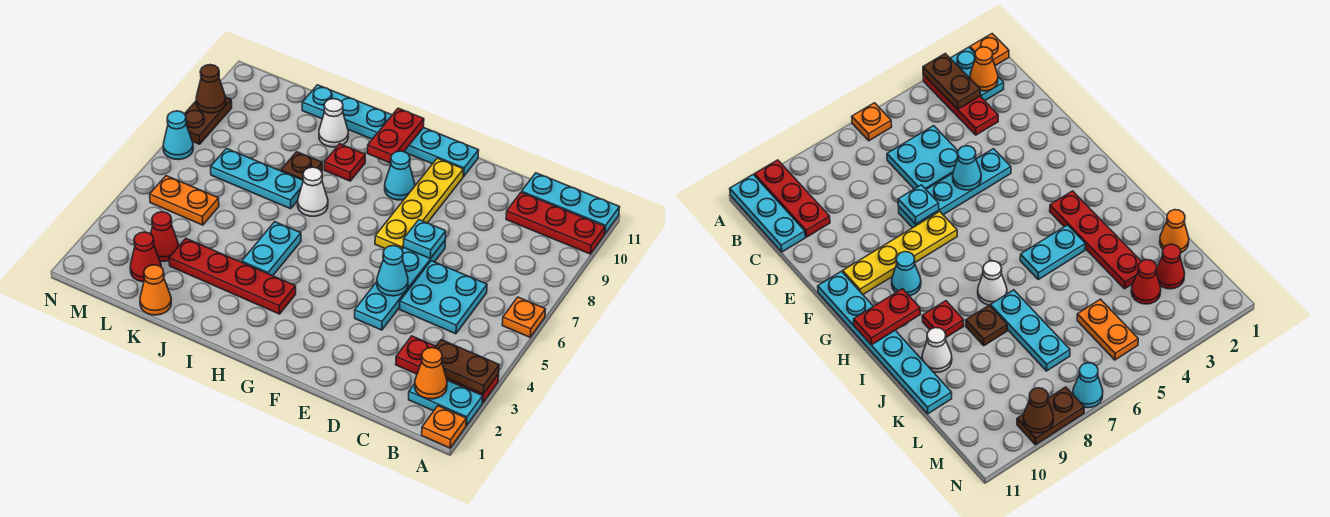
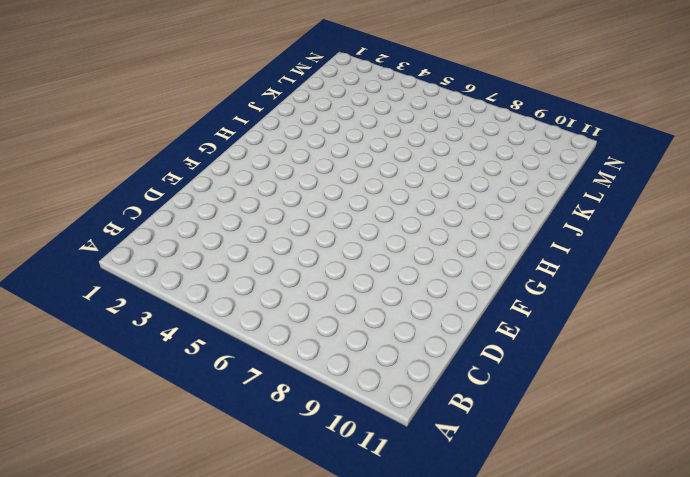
none -> orange 1x1 plate [422,406,466,448]
none -> cyan 1x2 plate [409,380,483,425]
none -> red 1x3 plate [396,336,499,403]
none -> orange 1x1 plate [502,297,546,337]

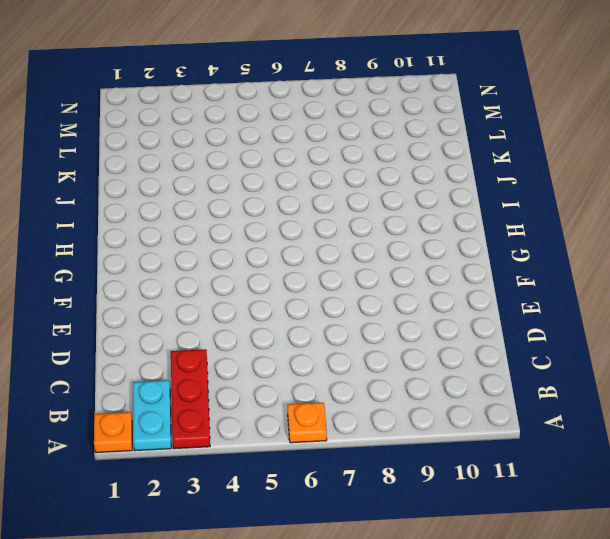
none -> red 1x3 plate [506,192,605,254]
none -> cyan 1x3 plate [522,173,620,234]
none -> cyan 2x2 plate [400,261,487,334]
none -> cyan 1x4 plate [355,241,445,330]

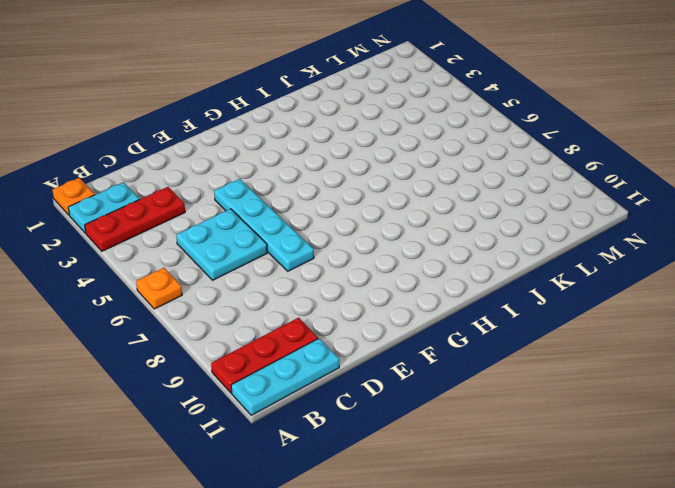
none -> yellow 1x4 plate [375,158,463,249]
none -> cyan 1x6 plate [302,85,479,176]
none -> cyan 1x1 cone [385,151,415,200]
none -> red 1x4 plate [169,239,296,314]

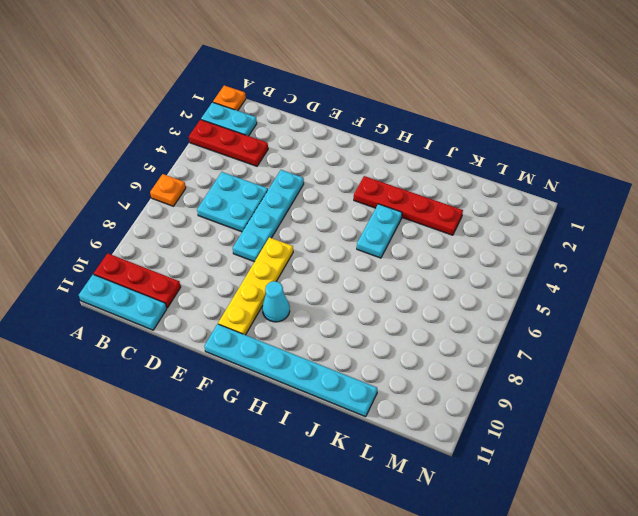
none -> white 1x1 cone [298,167,328,216]
none -> red 1x1 plate [324,144,365,181]
none -> cyan 1x3 plate [211,149,303,209]
none -> brown 1x1 plate [281,152,322,180]

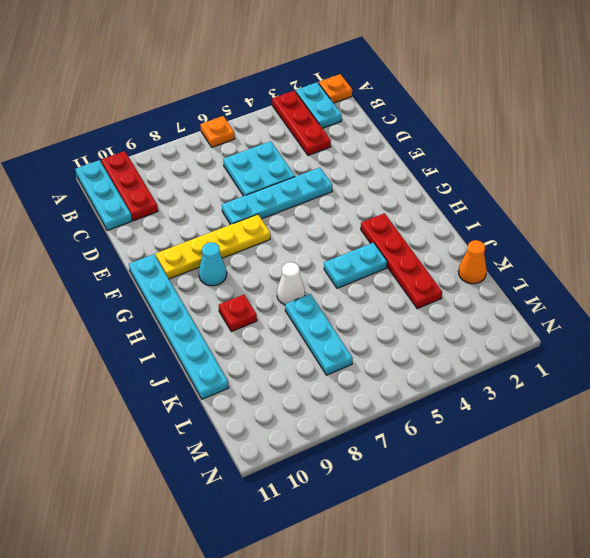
none -> brown 1x1 plate [281,152,322,180]
none -> white 1x1 cone [319,99,348,147]
none -> red 1x1 cone [130,232,161,282]
none -> red 1x1 cone [151,212,179,261]

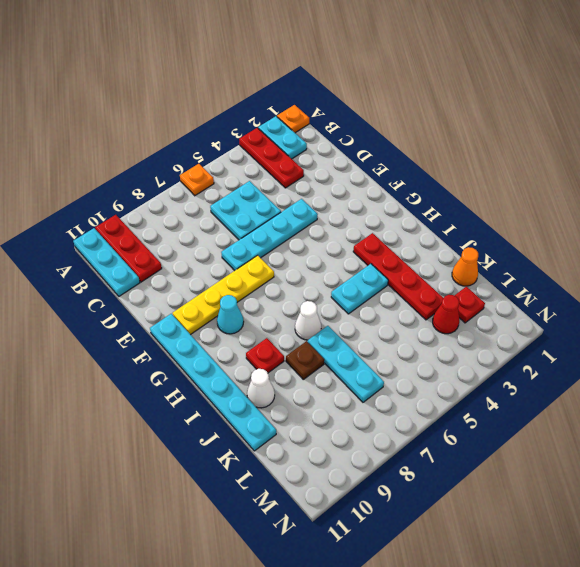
red 1x1 plate [454,287,485,323] -> red 1x1 cone [130,232,161,282]
none -> orange 1x2 plate [150,176,219,225]
none -> cyan 1x1 cone [163,111,193,160]
none -> brown 1x2 plate [185,97,232,144]
none -> brown 1x2 plate [435,340,499,394]

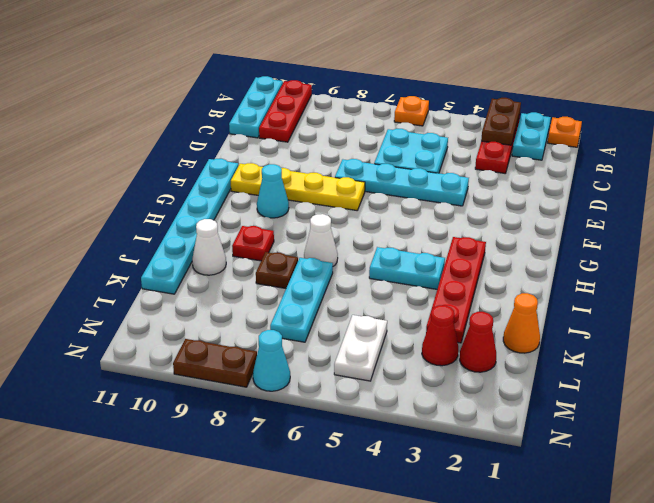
white 1x2 plate [334,315,387,381] -> orange 1x2 plate [150,176,219,225]
none -> orange 1x1 cone [415,348,447,399]
none -> cyan 1x1 cone [377,246,408,296]
none -> cyan 1x1 plate [403,220,446,258]
none -> red 1x2 plate [368,108,424,163]

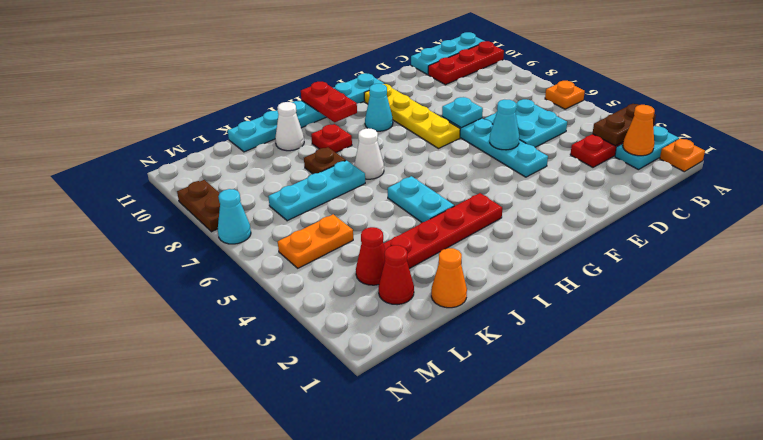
none -> brown 1x1 cone [196,65,226,113]

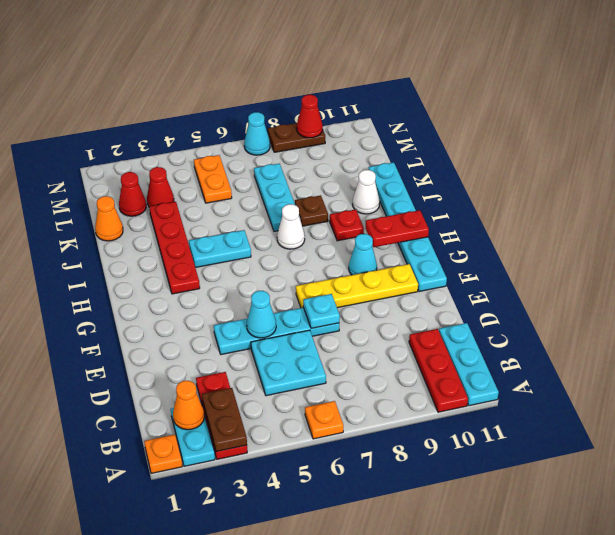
red 1x1 cone [297,95,323,138] -> brown 1x1 cone [196,65,226,113]

